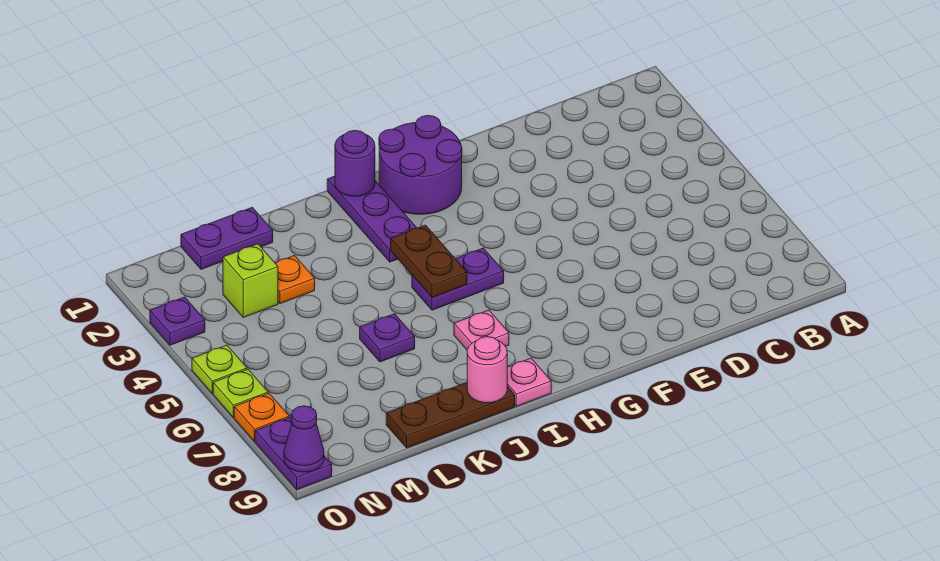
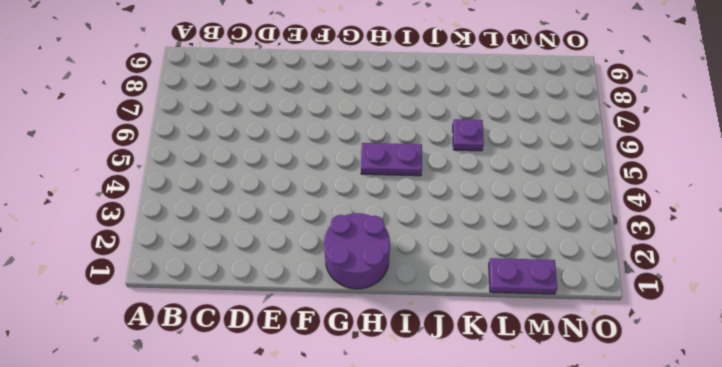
none -> purple 1x3 plate [327,176,417,262]
none -> pink 1x1 plate [454,310,509,350]
none -> pink 1x1 plate [507,358,551,406]

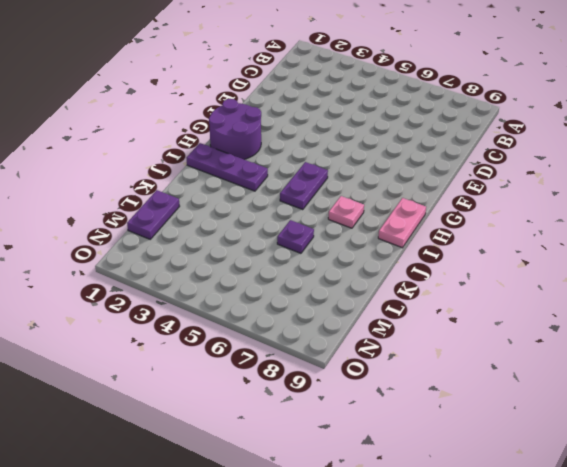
pink 1x2 plate [378,198,426,248] -> pink 1x1 plate [507,358,551,406]
none -> brown 1x3 plate [386,383,515,448]
none -> orange 1x1 plate [275,256,315,304]
none -> lime 1x1 brick [223,244,278,318]

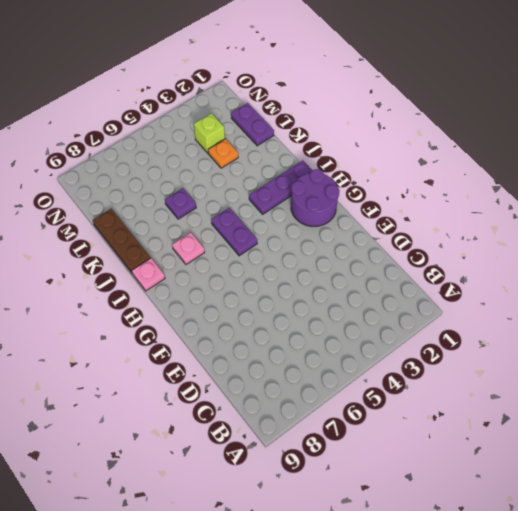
none -> purple 1x1 plate [150,297,205,345]
none -> lime 1x1 plate [192,345,247,393]
none -> lime 1x1 plate [213,369,268,417]

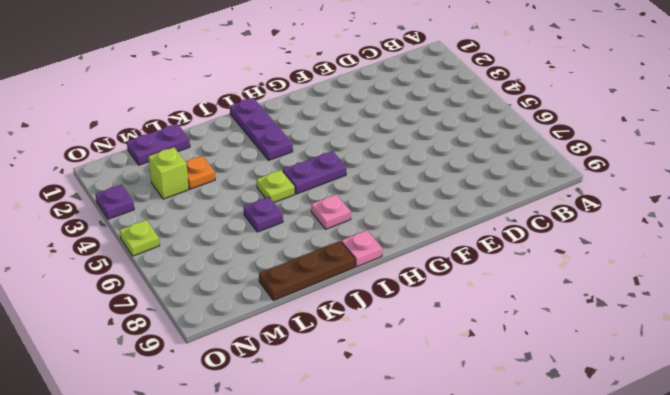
lime 1x1 plate [257,170,295,202] -> lime 1x1 plate moved to [213,369,268,417]
none -> purple 2x2 round brick [379,115,462,214]
none -> orange 1x1 plate [234,393,289,441]
none -> purple 1x2 plate [255,417,332,489]

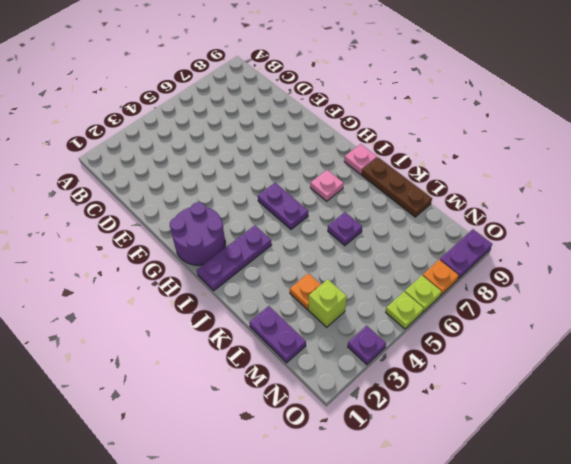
none -> purple 1x1 round brick [335,130,375,196]
none -> brown 1x2 plate [391,225,467,298]
none -> pink 1x1 round brick [467,337,507,403]

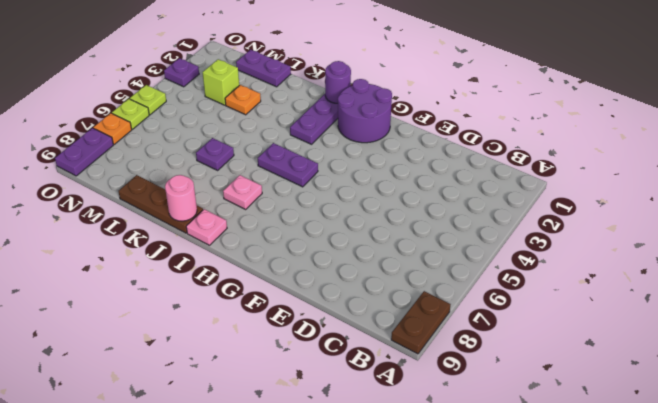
brown 1x2 plate [391,291,450,354] -> brown 1x2 plate moved to [391,225,467,298]
none -> purple 1x1 cone [284,406,324,472]

